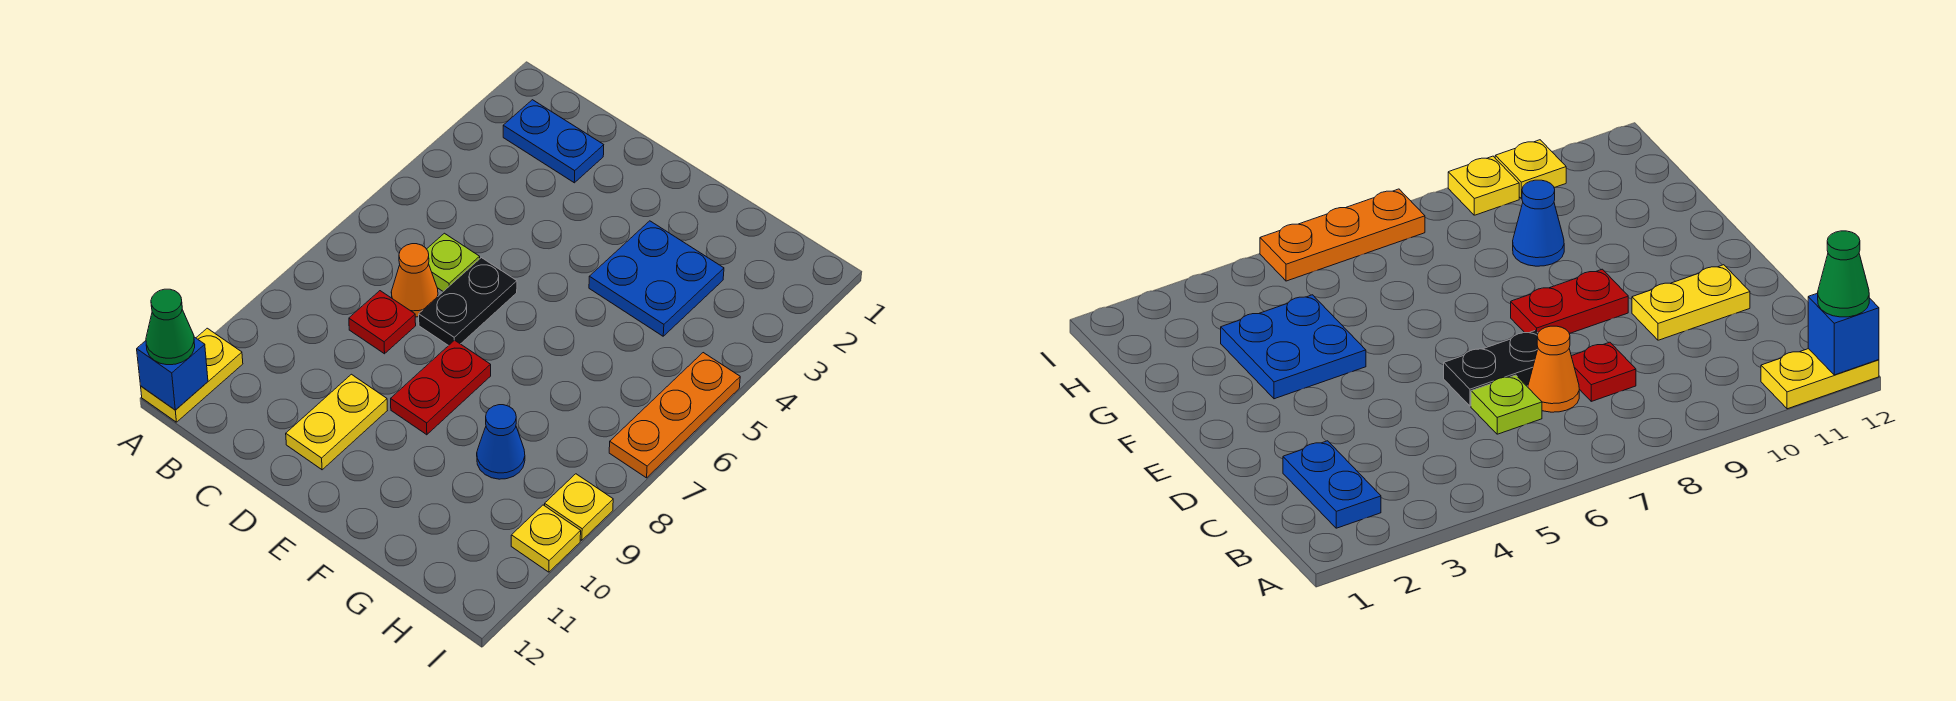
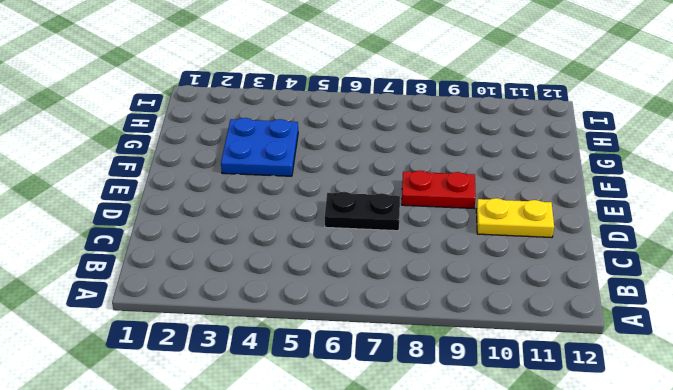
none -> yellow 1x2 plate [141,328,243,422]
none -> blue 1x2 plate [503,100,604,183]
none -> lime 1x1 plate [427,233,480,291]

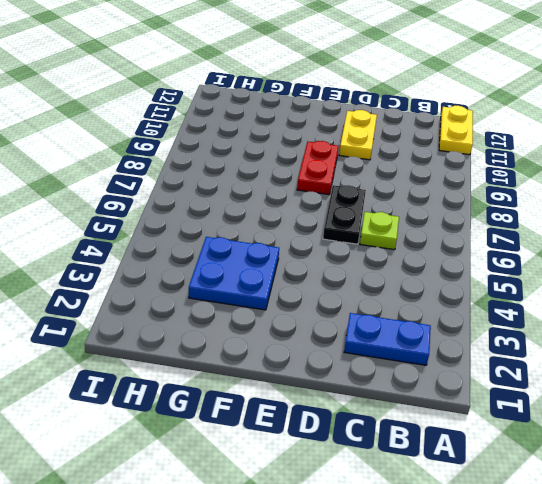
none -> orange 1x1 cone [391,244,438,317]
none -> red 1x1 plate [349,291,416,354]
none -> blue 1x1 cone [477,405,525,479]

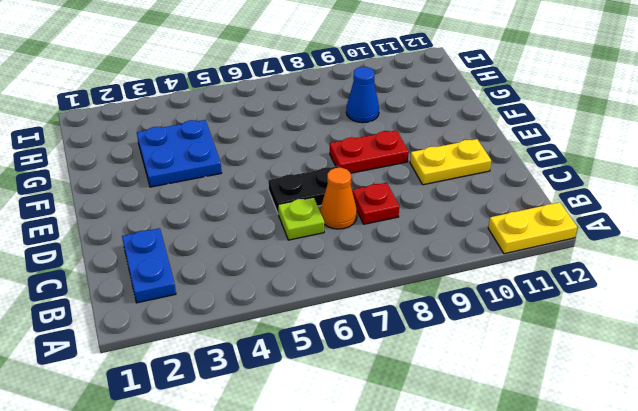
none -> orange 1x3 plate [609,353,740,478]
none -> yellow 1x1 plate [545,474,613,540]
none -> yellow 1x1 plate [511,505,581,572]

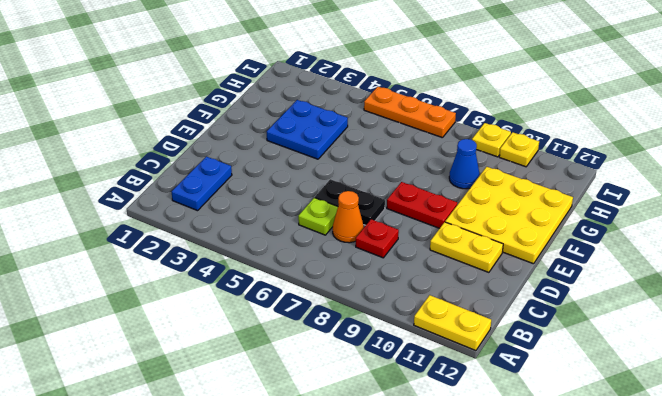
yellow 3x3 plate [445,167,573,264] -> none
none -> blue 1x1 brick [137,337,208,410]
none -> green 1x1 cone [146,289,195,365]

